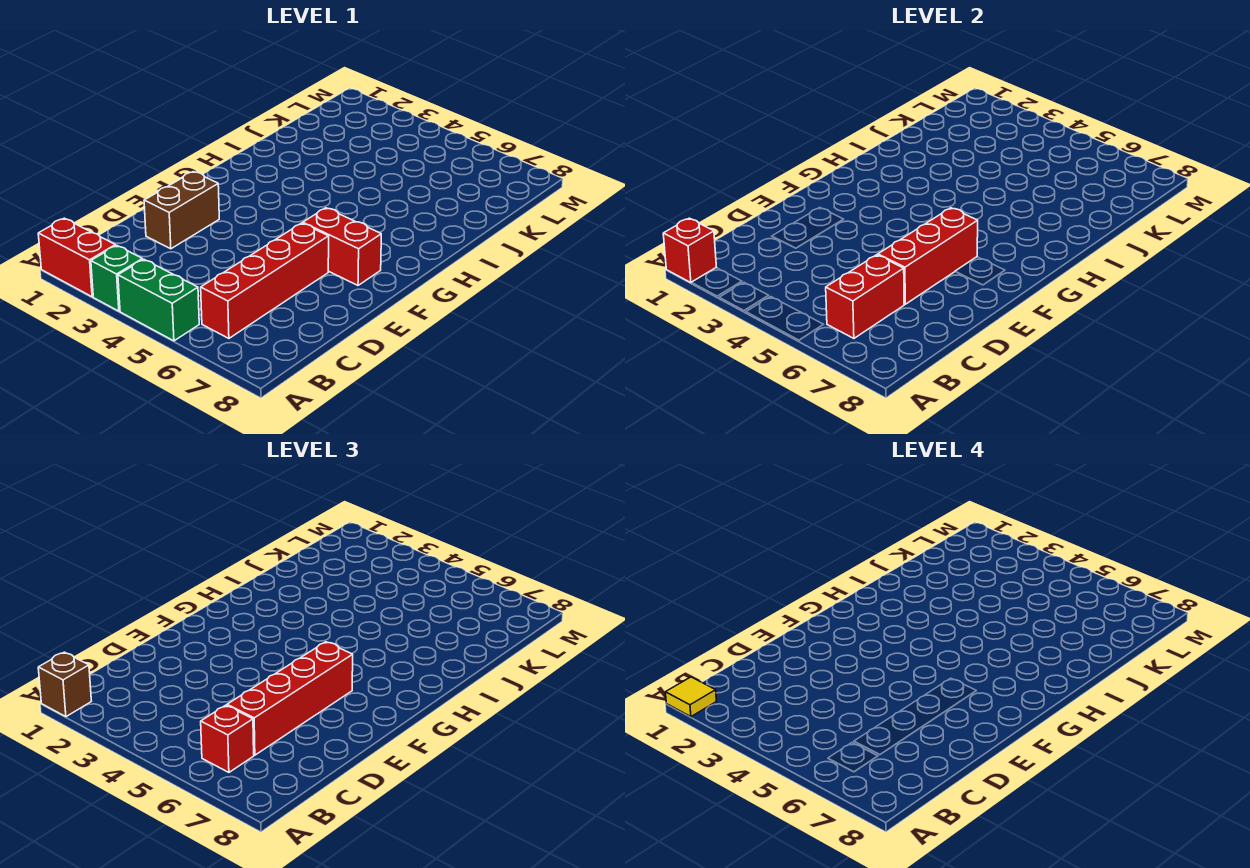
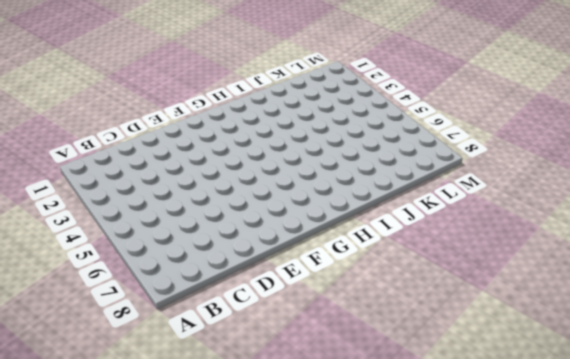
none -> red 1x2 brick [38,218,116,297]
none -> green 1x1 brick [91,245,143,311]
none -> green 1x2 brick [118,259,199,341]

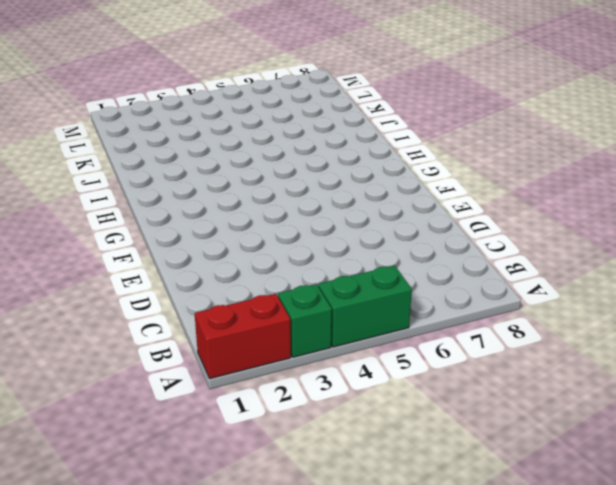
none -> red 1x4 brick [201,223,329,338]
none -> brown 1x2 brick [144,172,219,249]
none -> red 1x2 brick [303,208,381,285]

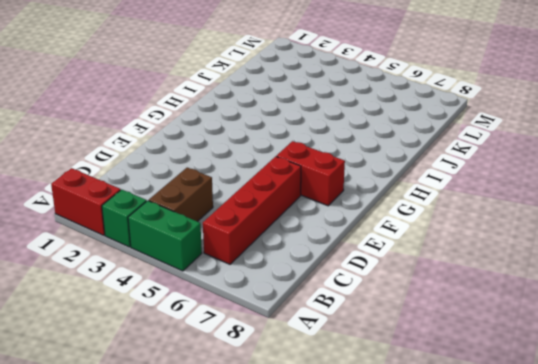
brown 1x2 brick [149,168,213,222] -> brown 1x2 brick moved to [144,172,219,249]
none -> red 1x1 brick [663,218,716,283]
none -> red 1x2 brick [826,255,904,338]
none -> red 1x3 brick [878,208,978,304]

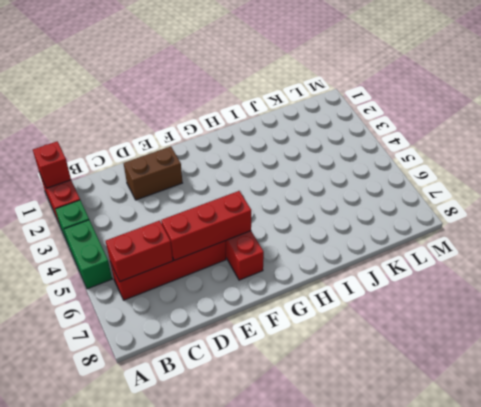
none -> brown 1x1 brick [38,652,91,717]
none -> red 1x1 brick [201,705,254,772]
none -> red 1x4 brick [227,642,353,755]

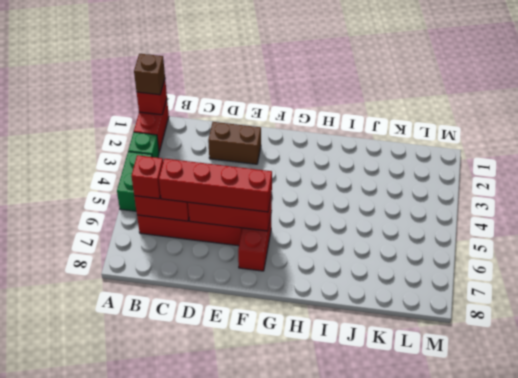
none -> yellow 1x1 tile [665,677,716,717]

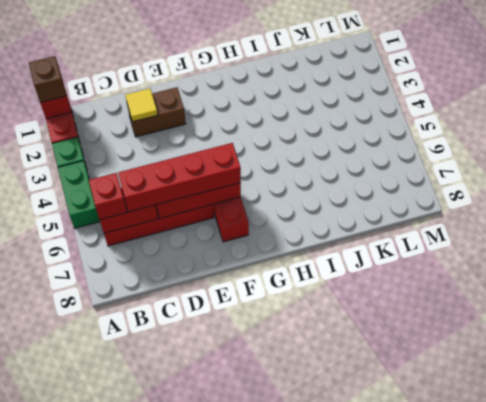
yellow 1x1 tile [125,88,158,122] -> yellow 1x1 tile moved to [665,677,716,717]

